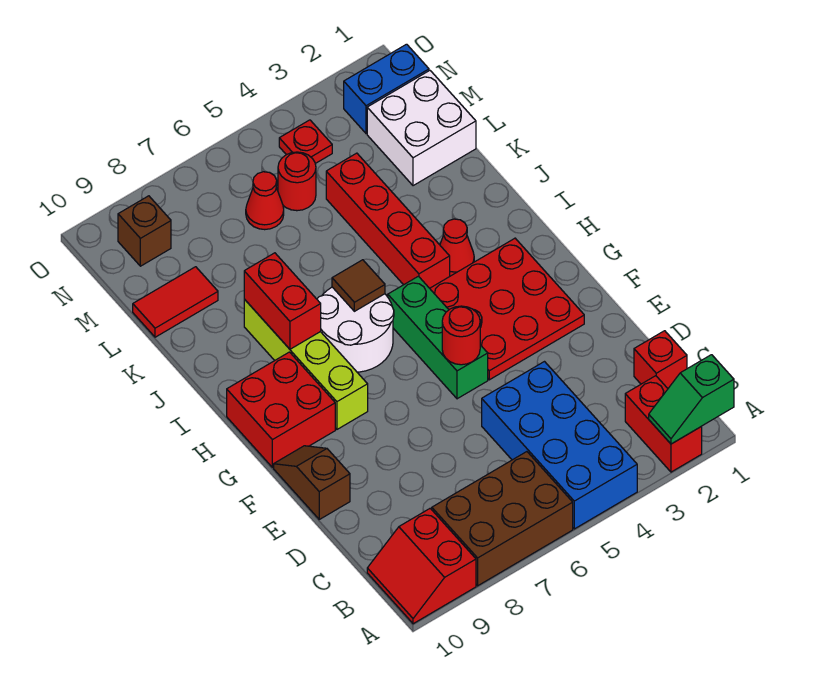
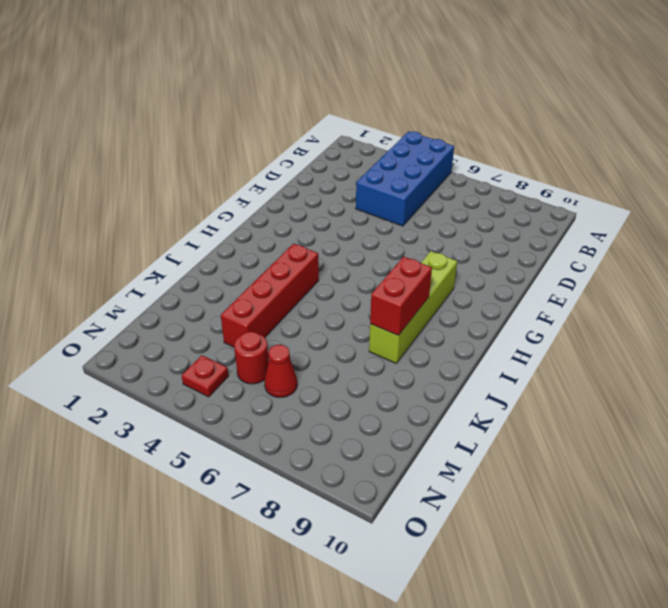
none -> red 1x2 brick [625,376,702,472]
none -> brown 2x3 brick [432,452,573,586]
none -> red 2x2 slope [367,508,476,624]

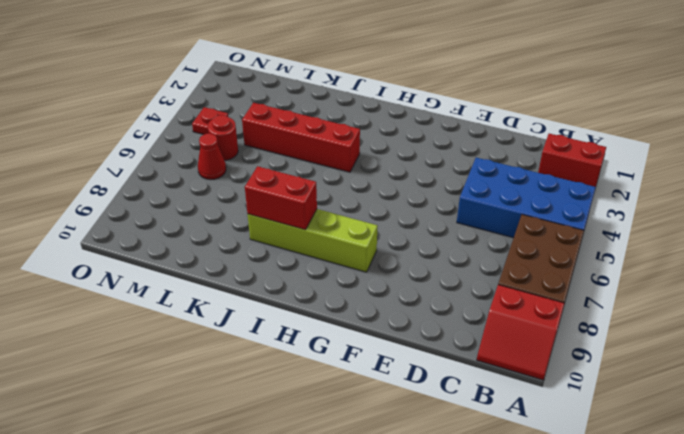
none -> red 1x1 brick [634,331,687,388]
none -> brown 1x2 slope [274,446,350,519]
none -> red 3x3 plate [430,238,584,380]

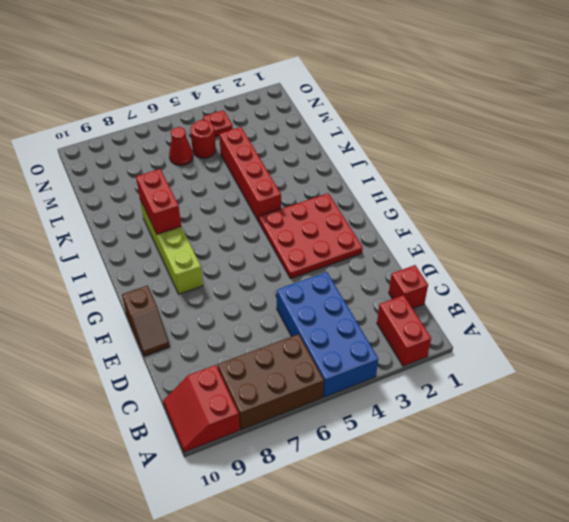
brown 1x2 slope [122,285,170,356] -> brown 1x2 slope turned to [274,446,350,519]
none -> green 1x3 brick [388,276,488,399]
none -> red 2x2 brick [227,352,335,467]
none -> white 2x2 round brick [317,287,394,372]

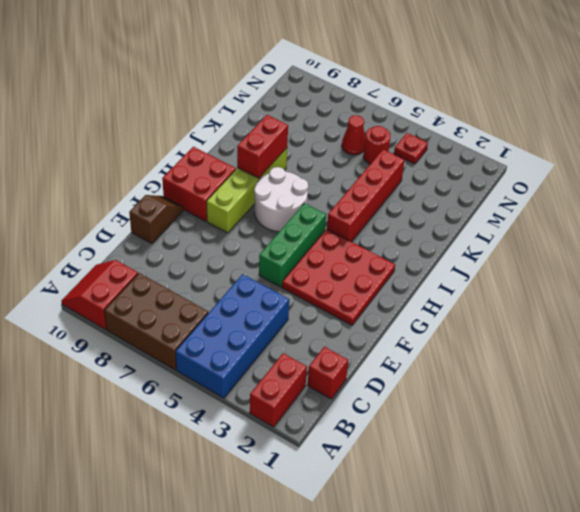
none -> red 1x1 cone [440,219,474,276]
none -> white 2x2 brick [367,71,476,186]
none -> red 1x2 tile [133,267,218,337]

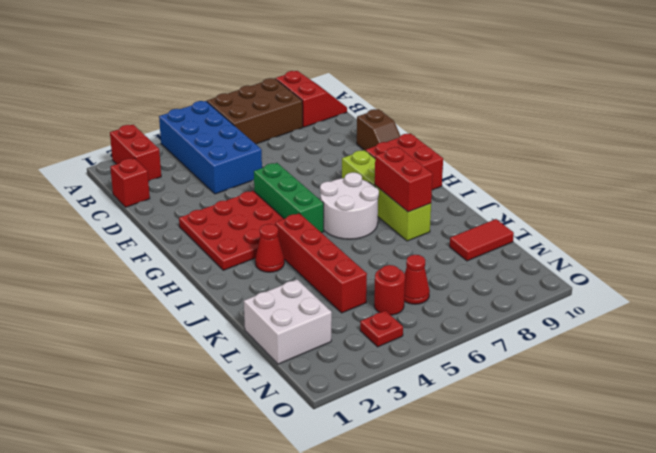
none -> blue 1x2 brick [344,44,429,134]
none -> brown 1x1 brick [118,196,171,266]
none -> green 1x2 slope [649,355,734,444]

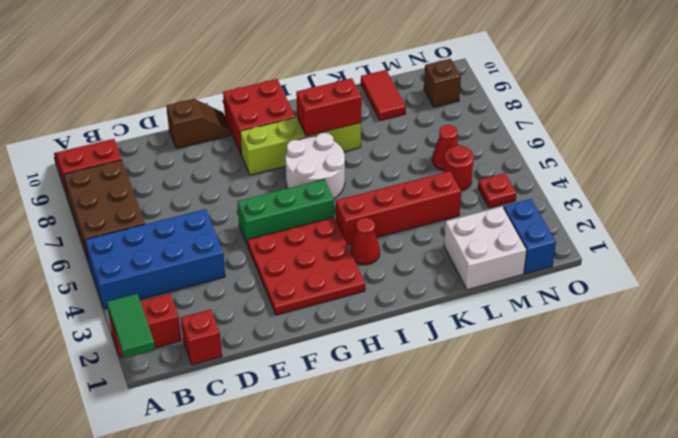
green 1x2 tile [107,294,155,358] -> green 1x2 slope [649,355,734,444]
none -> red 1x1 round brick [442,306,480,365]
none -> brown 1x1 tile [332,260,385,311]

